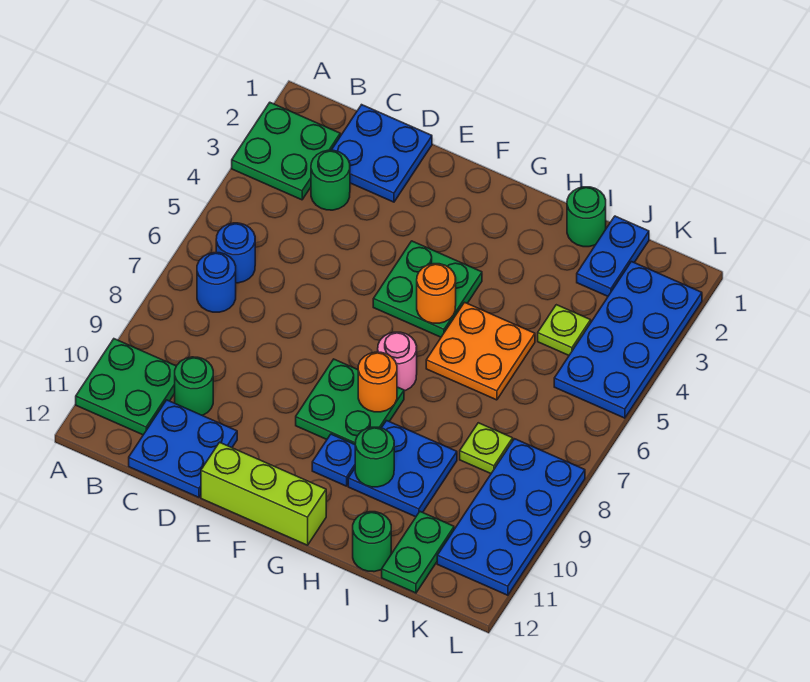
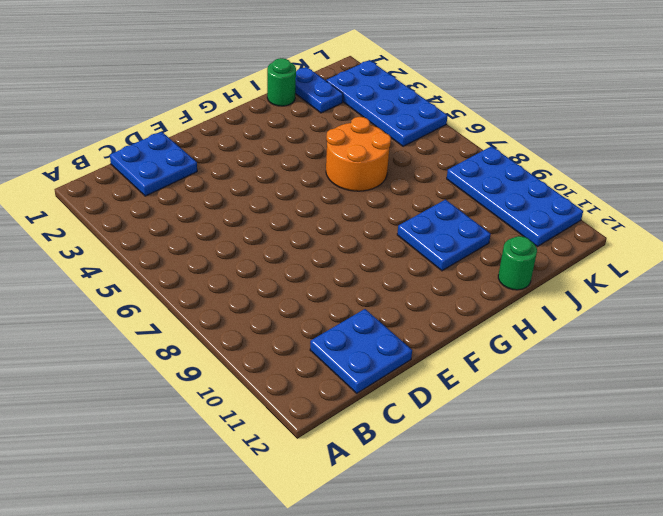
orange 2x2 round brick [326,117,391,191] -> orange 2x2 plate [426,302,535,400]
none -> green 2x2 plate [232,103,340,200]
none -> green 2x2 plate [76,339,176,435]
none -> blue 1x1 round brick [216,223,255,283]

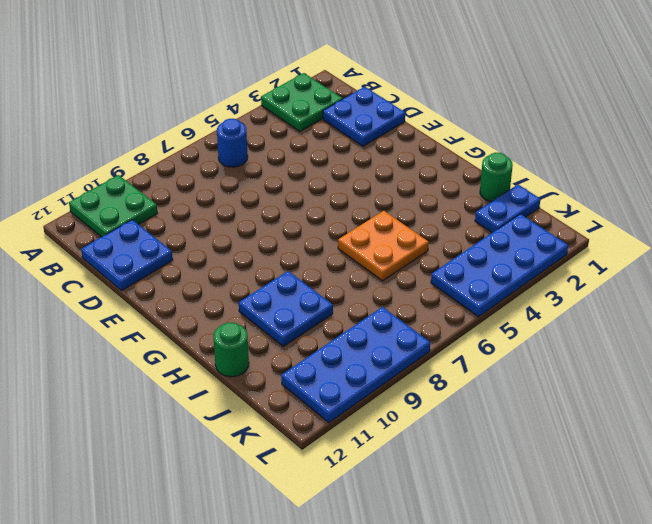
none -> blue 1x1 round brick [197,253,236,312]
none -> green 1x1 round brick [311,150,350,210]
none -> green 1x1 round brick [175,357,213,416]

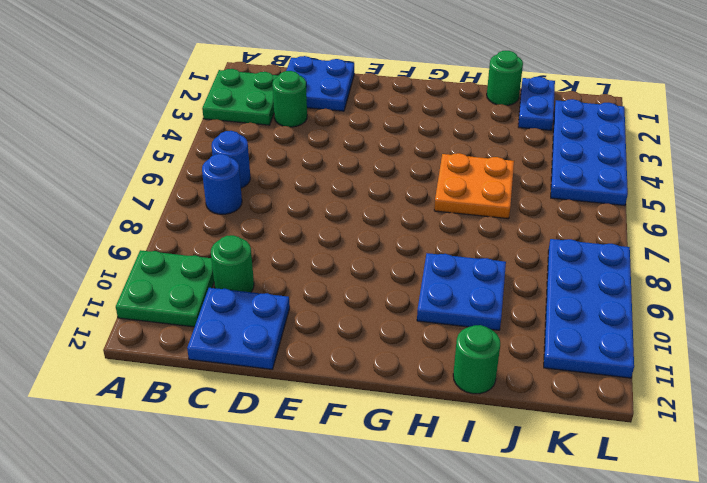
none -> lime 1x3 brick [201,442,326,545]
none -> green 2x2 plate [373,241,482,337]
none -> green 2x2 plate [296,359,404,444]

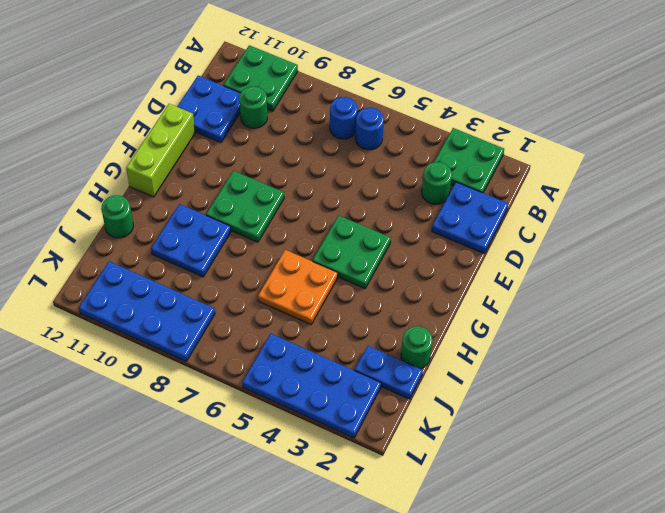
none -> pink 1x1 round brick [378,332,417,391]
none -> blue 1x1 plate [312,434,355,486]
none -> lime 1x1 plate [538,305,591,355]

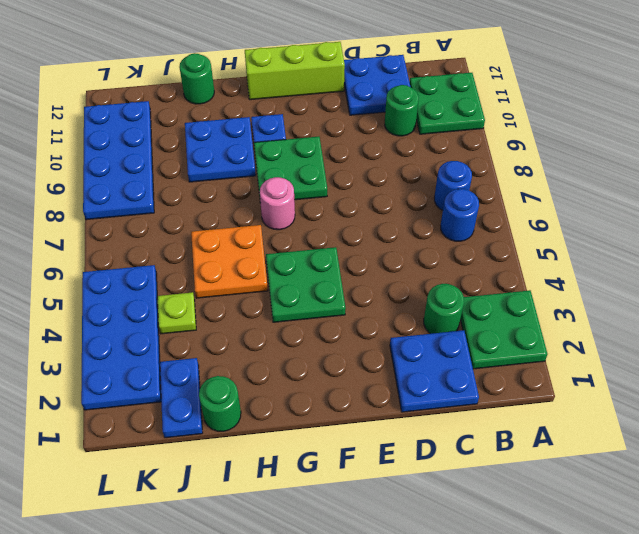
none -> lime 1x1 plate [460,423,513,474]
none -> green 1x2 plate [382,512,454,593]
none -> orange 1x1 round brick [417,264,456,323]

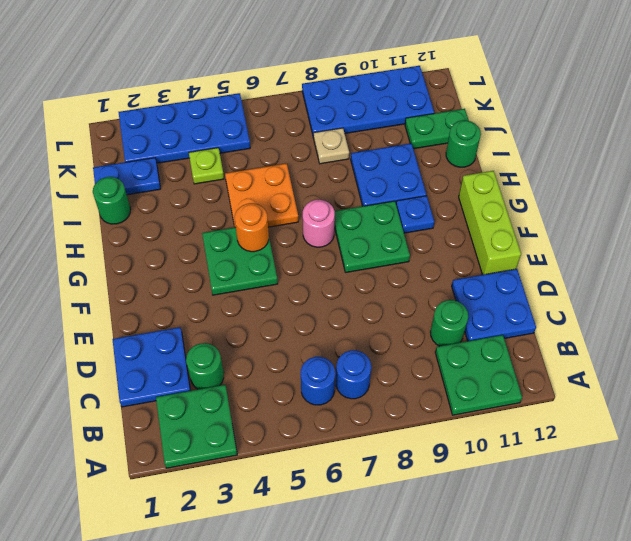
tan 1x1 plate [314,128,349,164] -> lime 1x1 plate [460,423,513,474]
none -> orange 1x1 round brick [358,352,397,412]
none -> green 1x1 round brick [355,427,394,487]

